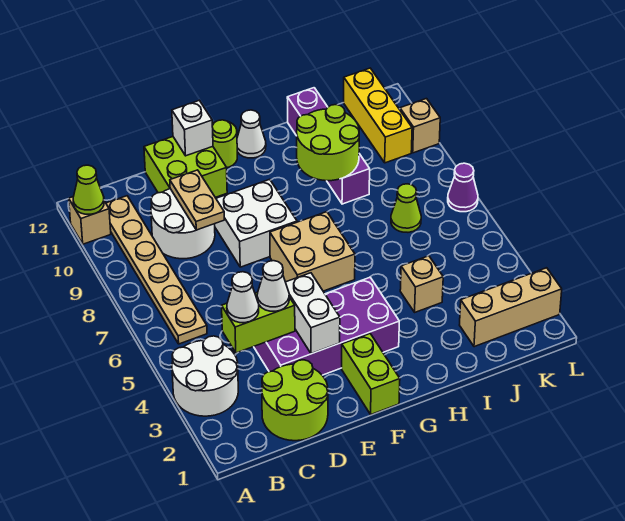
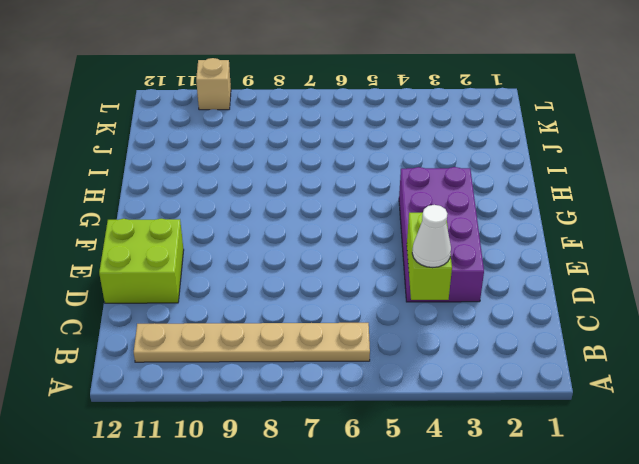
none -> white 2x2 round brick [172,336,238,416]
none -> tan 1x1 brick [69,197,111,244]
none -> lime 2x2 round brick [262,360,328,441]

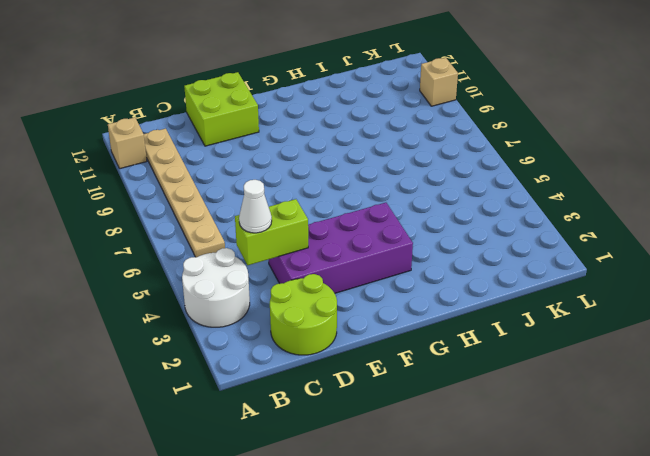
none -> white 2x2 round brick [151,189,215,259]
none -> white 2x2 brick [215,179,297,267]
none -> lime 1x2 brick [342,334,400,414]

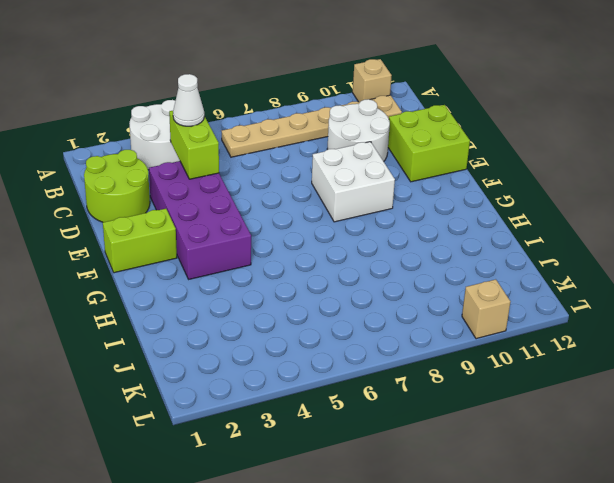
none -> tan 2x2 brick [270,212,355,291]
none -> lime 1x1 round brick [212,120,237,167]
none -> white 1x1 cone [237,110,266,158]

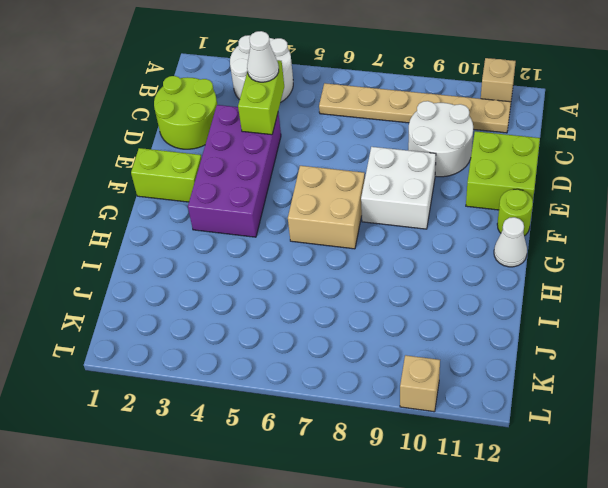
none -> tan 1x1 brick [400,256,443,312]
none -> purple 1x4 brick [287,88,370,204]
none -> tan 1x3 brick [460,268,562,347]

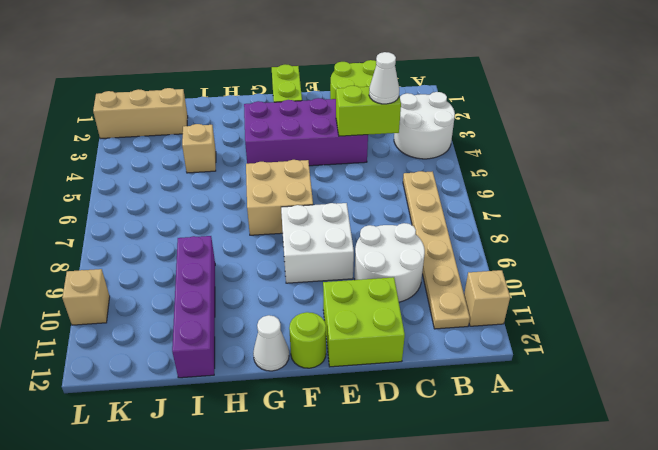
none -> lime 1x1 cone [391,184,421,232]
none -> yellow 1x3 brick [344,68,412,163]
none -> purple 1x1 cone [448,163,478,212]

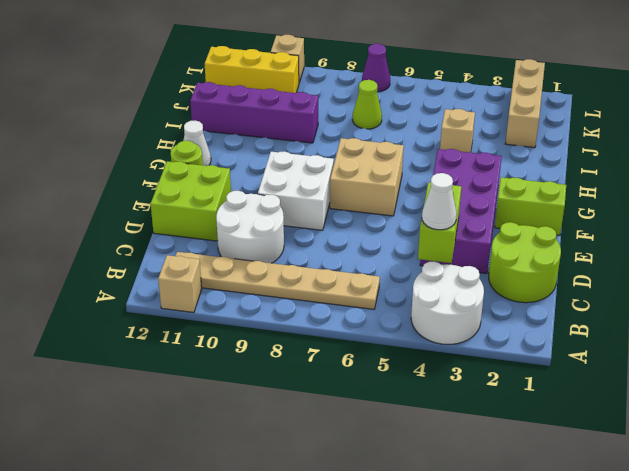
none -> lime 1x1 cone [73,165,104,214]
none -> tan 1x2 plate [170,170,224,230]
none -> white 1x2 brick [286,273,340,354]

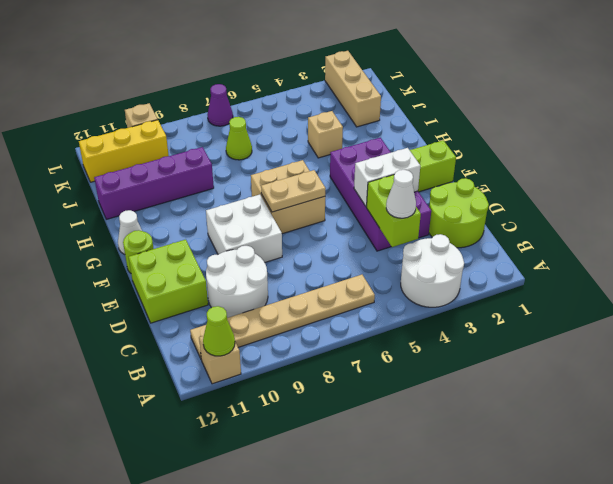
tan 1x2 plate [261,170,326,212] -> tan 1x2 plate moved to [170,170,224,230]
none -> white 1x1 brick [172,100,213,156]
none -> lime 2x2 round brick [297,105,359,181]
none -> white 1x1 cone [257,261,289,311]

